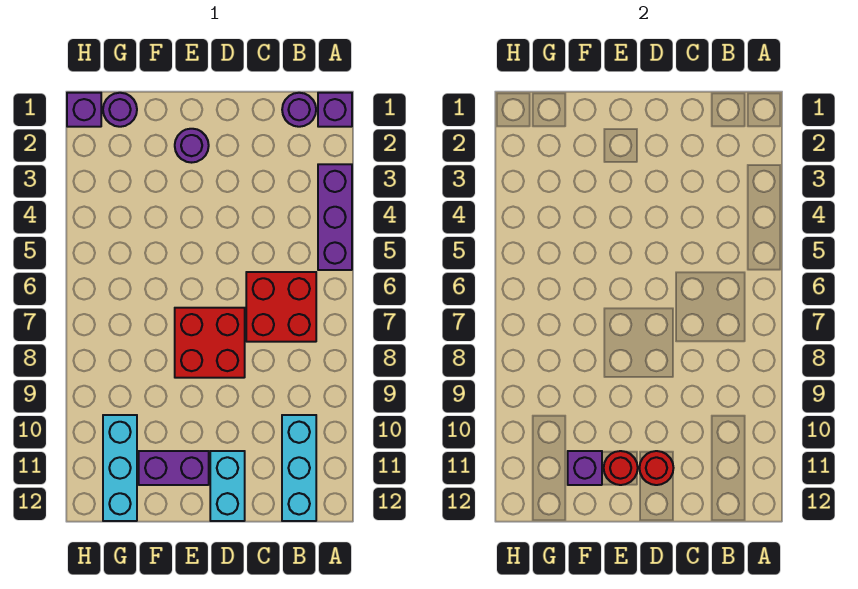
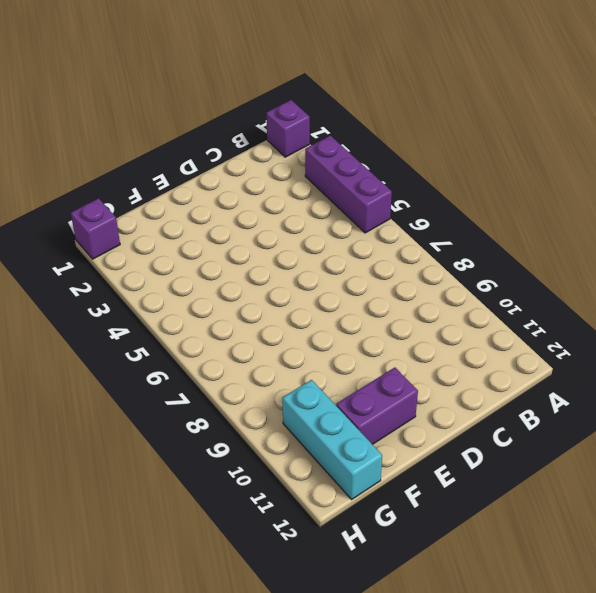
none -> purple 1x1 round brick [282,93,316,127]
none -> red 2x2 brick [246,272,316,342]
none -> cyan 1x3 brick [282,415,316,521]

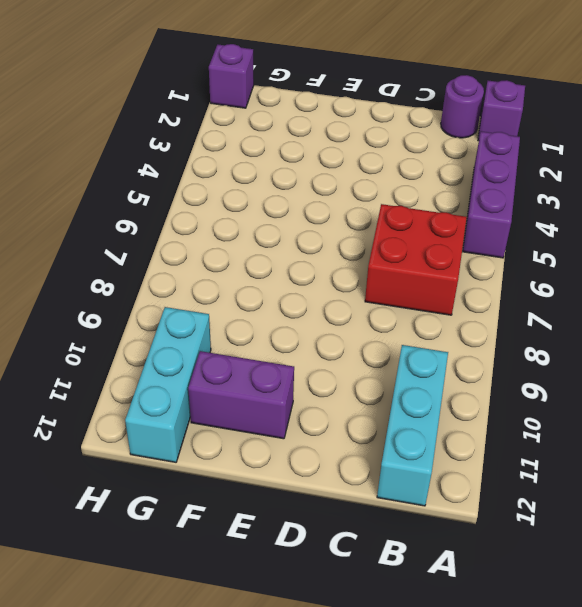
none -> red 2x2 brick [175,308,245,378]
none -> cyan 1x2 brick [210,451,245,521]
none -> purple 1x1 round brick [175,129,209,163]

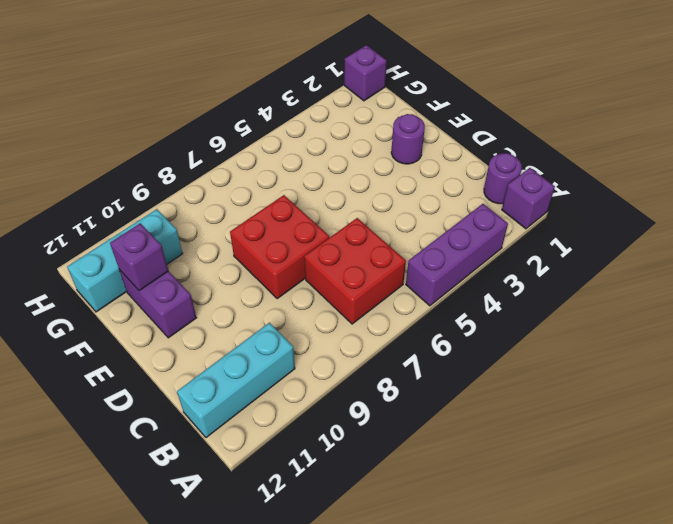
none -> cyan 1x2 brick [210,451,245,521]
none -> purple 1x1 round brick [103,93,137,127]
none -> red 1x1 round brick [640,451,673,485]

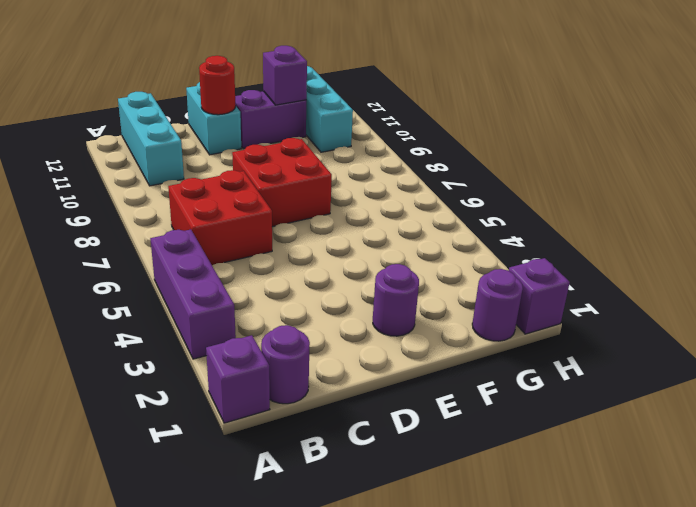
none -> red 1x1 round brick [604,451,638,485]

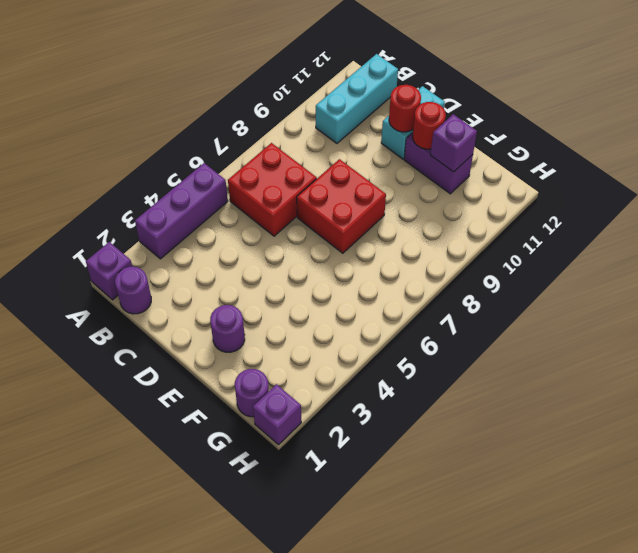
none -> cyan 1x3 brick [103,415,137,521]

